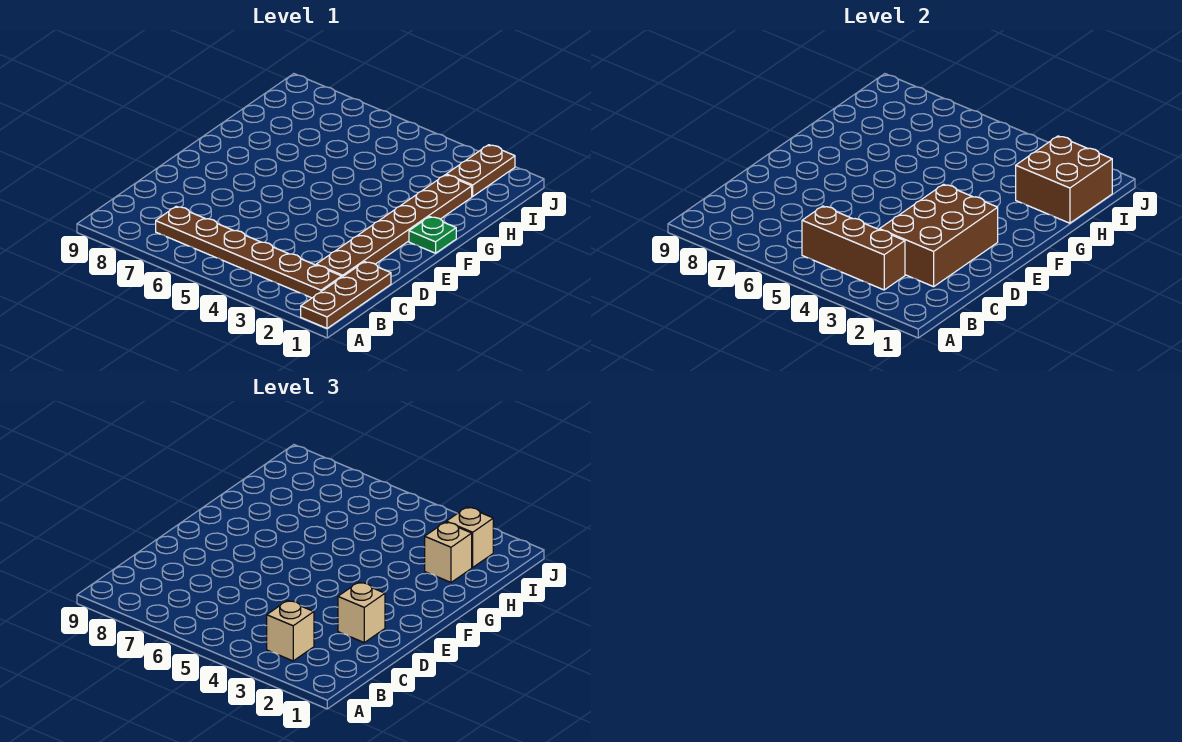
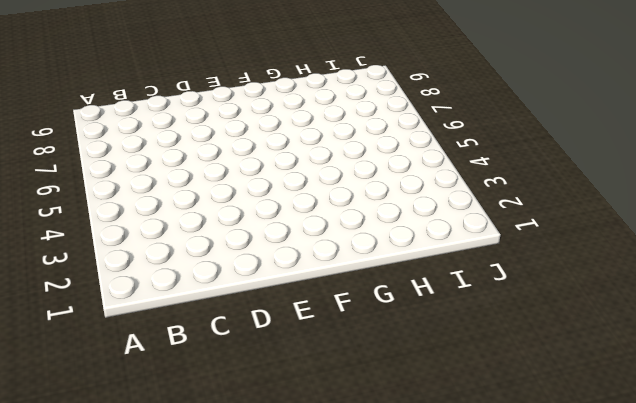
none -> brown 1x3 plate [301,262,391,328]
none -> brown 1x6 plate [156,206,342,298]
none -> brown 1x6 plate [316,175,472,277]

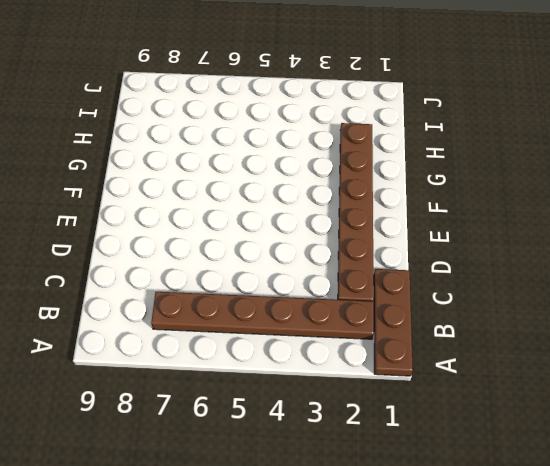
none -> green 1x1 plate [409,217,456,253]
none -> brown 1x2 plate [446,145,515,196]
none -> brown 1x3 brick [802,206,905,290]

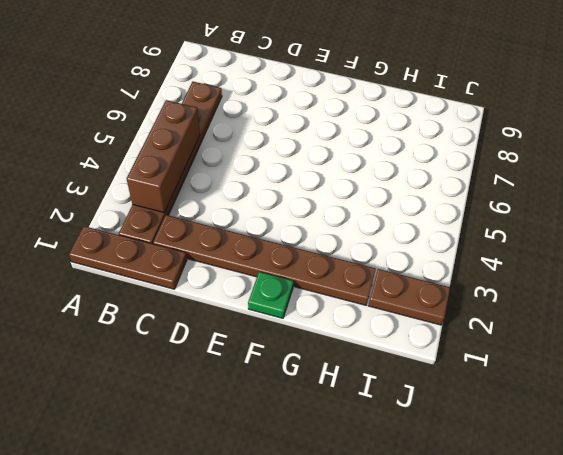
none -> brown 2x3 brick [879,184,998,287]
none -> brown 2x2 brick [1016,136,1112,223]
none -> tan 1x1 brick [267,601,314,661]

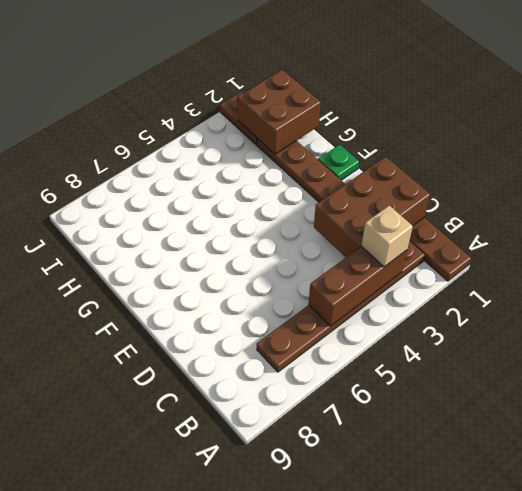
brown 2x3 brick [314,157,430,257] -> brown 2x3 brick turned to [879,184,998,287]
none -> tan 1x1 brick [338,582,385,642]
none -> tan 1x1 brick [425,522,472,582]
none -> tan 1x1 brick [446,507,493,567]

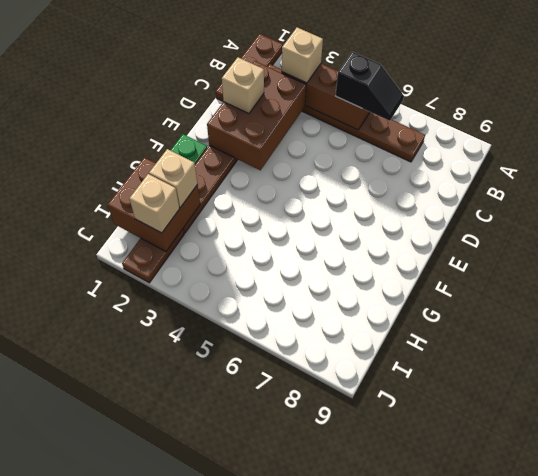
black 1x2 slope [336,52,404,121] -> none

